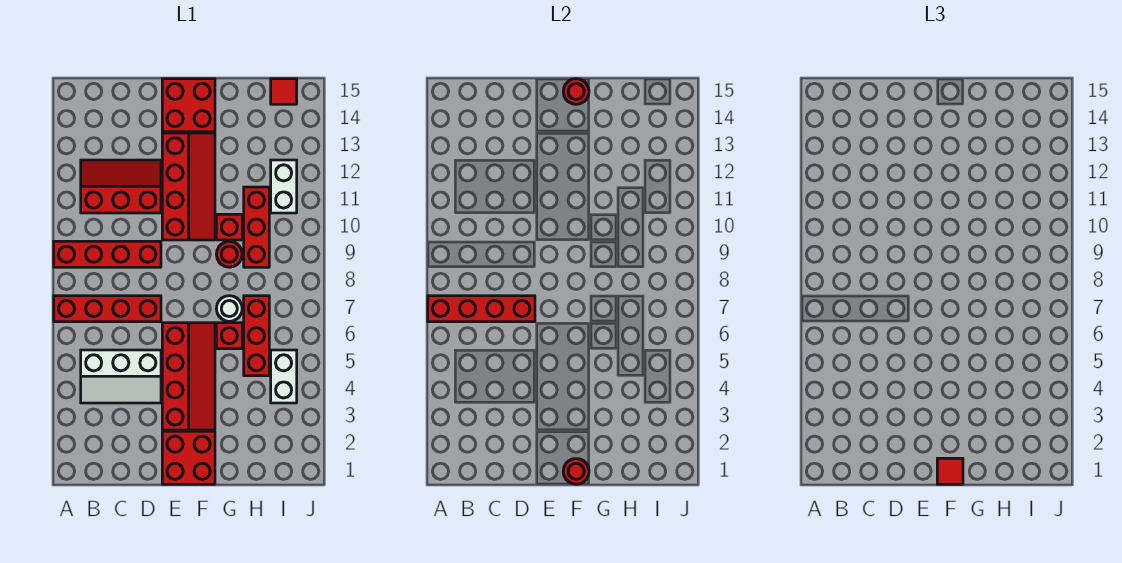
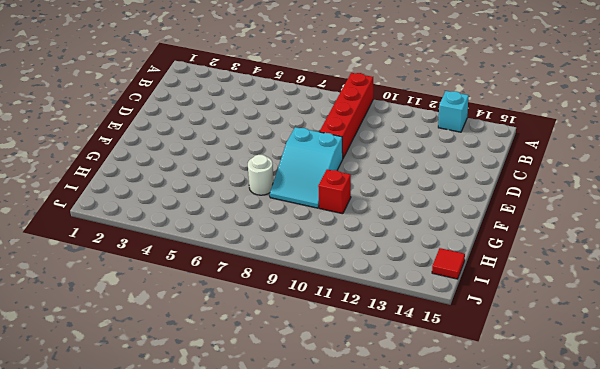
cyan 1x1 brick [438,91,469,132] -> none
cyan 2x3 slope [270,127,343,208] -> red 1x1 round brick [216,241,242,267]
none -> red 1x4 brick [54,296,161,322]
none -> white 2x3 slope [81,350,161,403]
none -> red 2x3 slope [81,160,161,213]

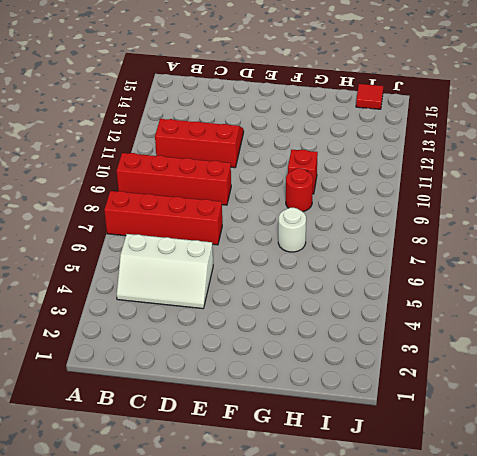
none -> red 2x2 brick [162,431,215,484]
none -> red 2x4 slope [162,323,215,430]
none -> red 2x4 slope [162,133,215,240]

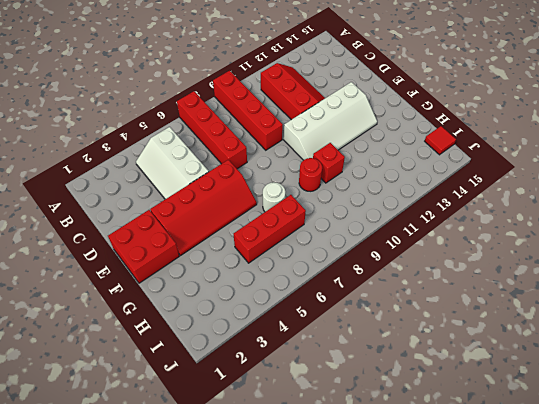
white 2x4 slope [284,82,377,160] -> red 2x4 slope [162,133,215,240]
none -> red 2x2 brick [162,79,215,132]
none -> red 1x1 brick [216,323,242,349]
none -> red 1x3 brick [244,187,269,267]

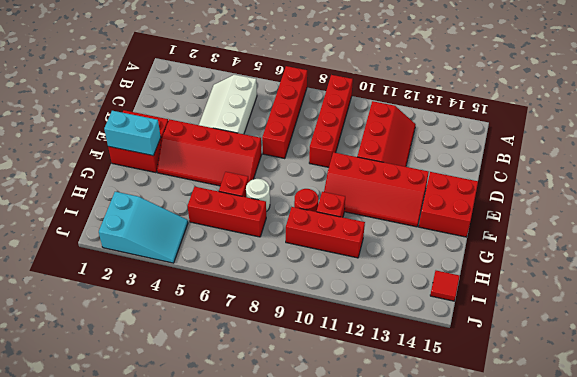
cyan 1x2 brick [104,111,161,156] -> red 1x1 round brick [563,459,589,484]
cyan 2x3 slope [99,192,188,263] -> white 1x2 brick [271,350,297,403]
none -> white 1x2 brick [271,160,297,213]
none -> red 1x4 brick [428,296,535,322]
none -> red 1x1 round brick [563,79,589,104]

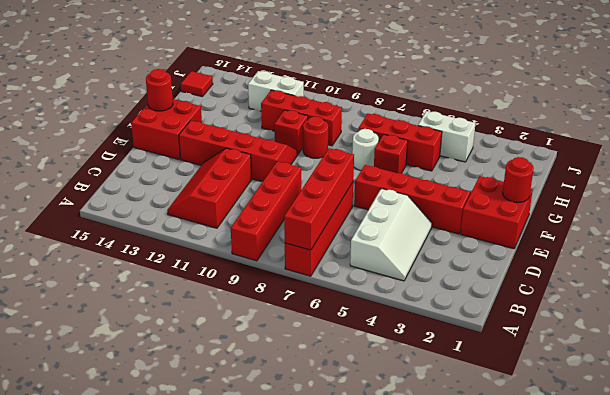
none -> red 1x1 tile [937,458,963,484]

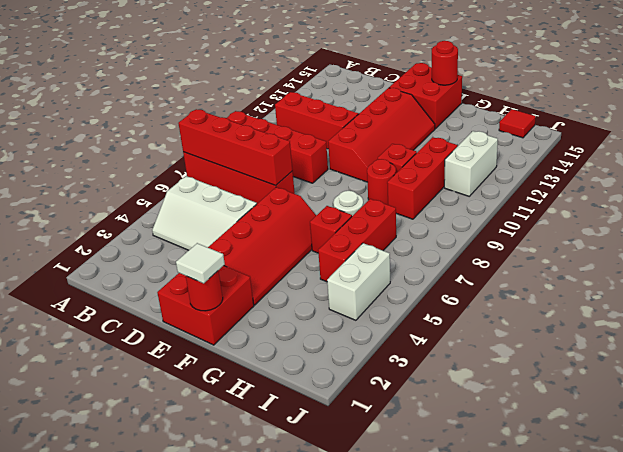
white 1x1 tile [176,243,225,283] -> red 1x1 tile [937,458,963,484]

